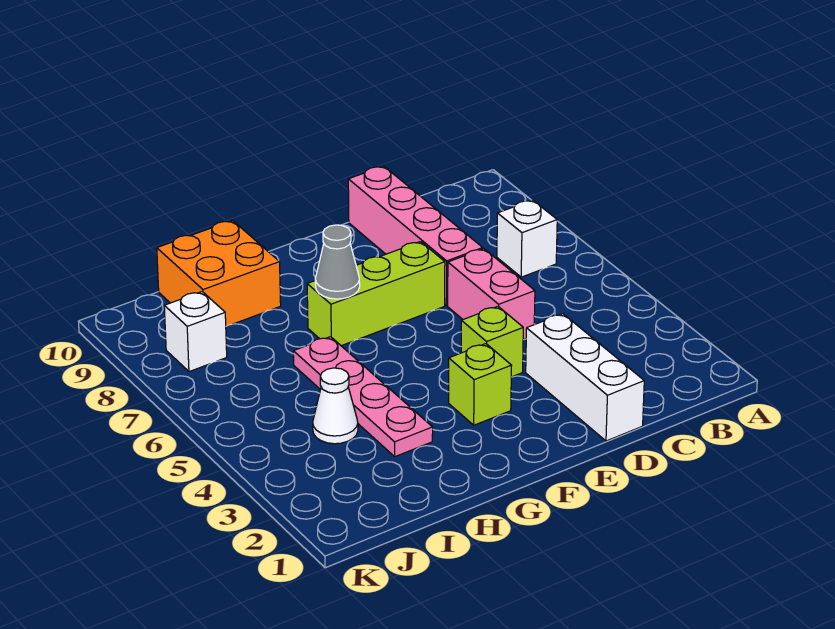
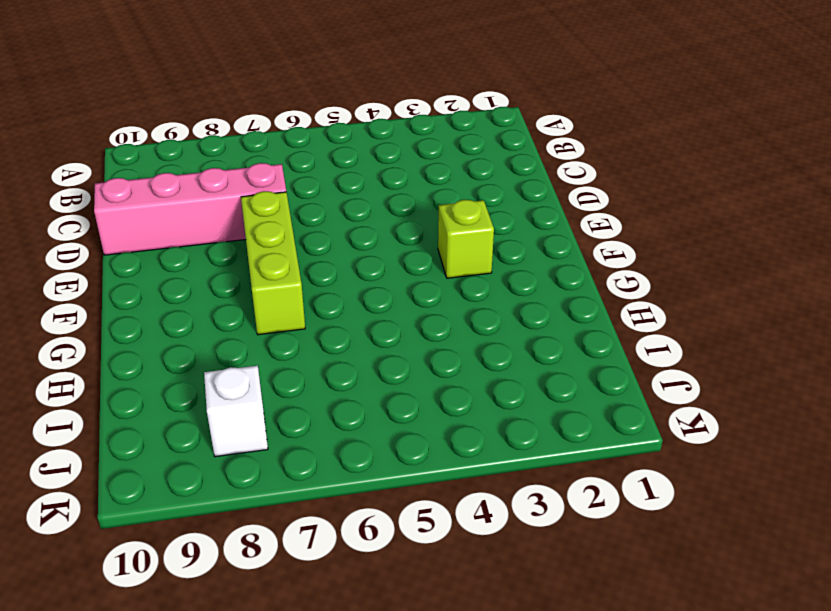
none -> white 1x1 brick [497,200,557,277]
none -> white 1x3 brick [526,314,644,441]
none -> pink 1x2 brick [448,249,535,340]

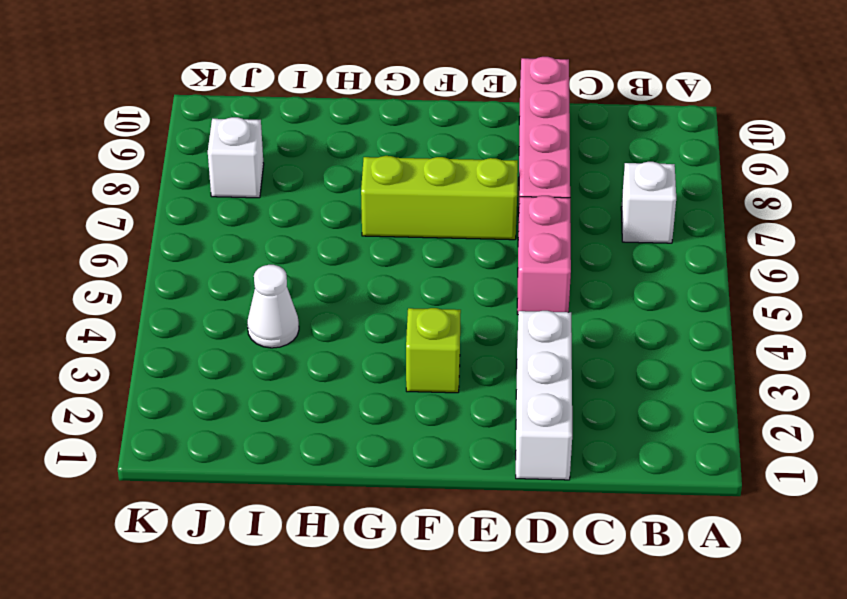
none -> lime 1x1 brick [461,306,523,377]
none -> pink 1x4 plate [293,337,433,457]
none -> orange 2x2 brick [157,221,281,326]

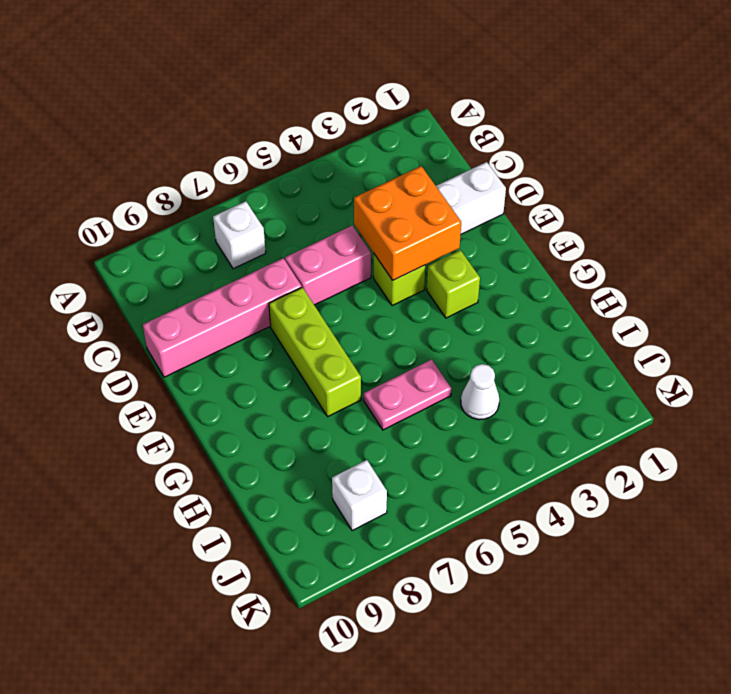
orange 2x2 brick [354,166,461,280] -> orange 2x2 brick moved to [157,221,281,326]
pink 1x2 plate [364,359,451,430] -> pink 1x4 plate [293,337,433,457]
none -> grey 1x1 cone [315,225,360,299]

